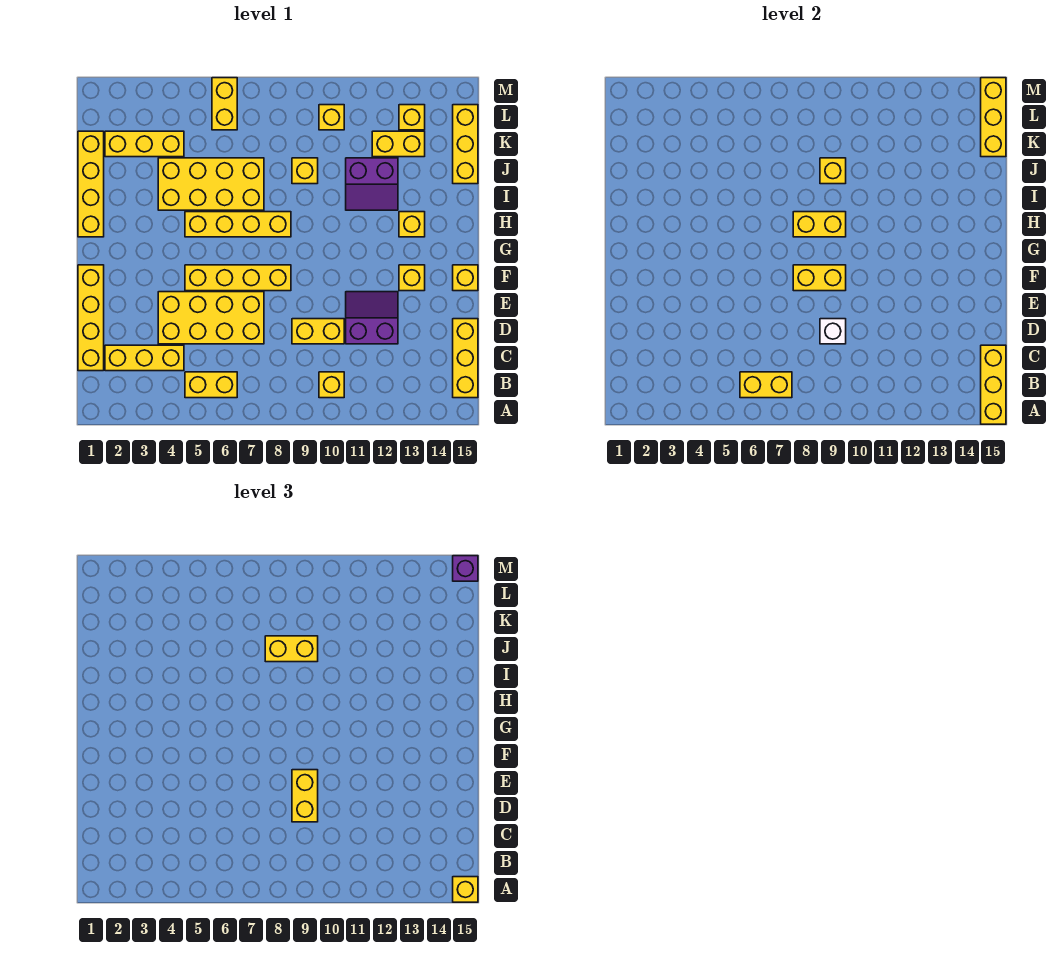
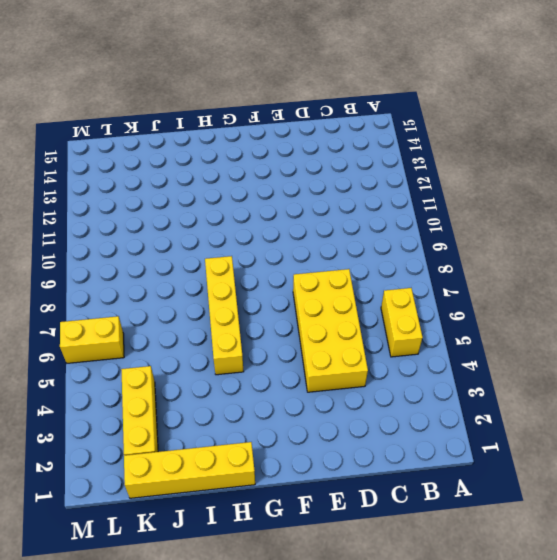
none -> yellow 1x1 brick [319,372,344,398]
none -> yellow 1x3 brick [453,319,478,398]
none -> yellow 1x4 brick [78,265,104,371]
none -> yellow 1x3 brick [105,345,184,371]

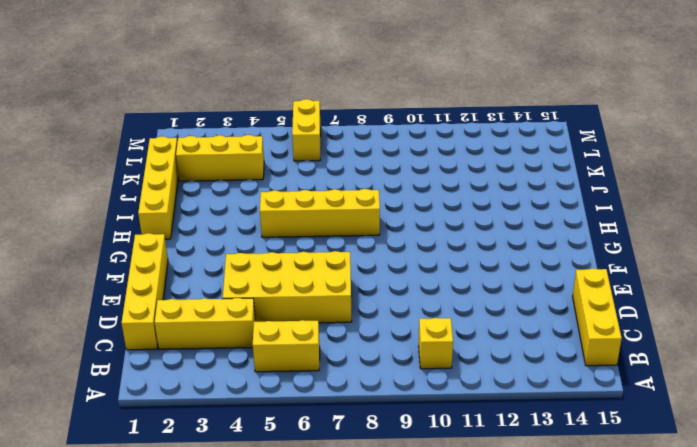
none -> yellow 1x2 brick [292,319,344,344]
none -> purple 2x2 slope [346,292,398,344]
none -> yellow 1x4 brick [185,265,291,291]
none -> yellow 1x1 brick [399,265,425,291]

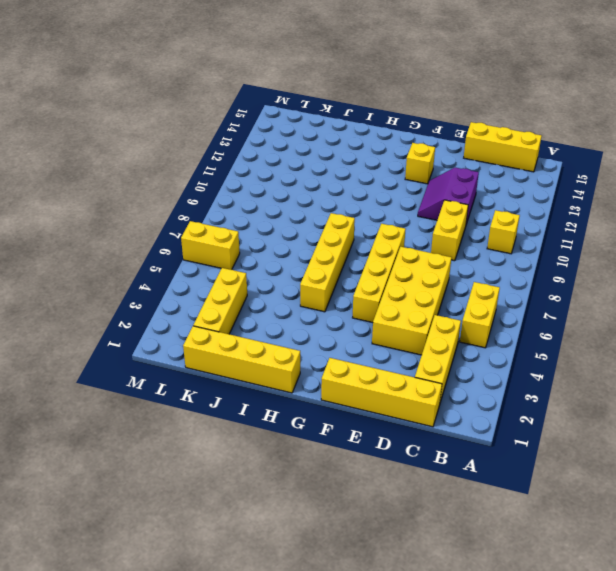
none -> yellow 1x1 brick [453,265,478,291]
none -> yellow 1x1 brick [399,212,425,237]
none -> yellow 2x4 brick [158,158,264,210]
none -> purple 2x2 slope [346,158,398,210]

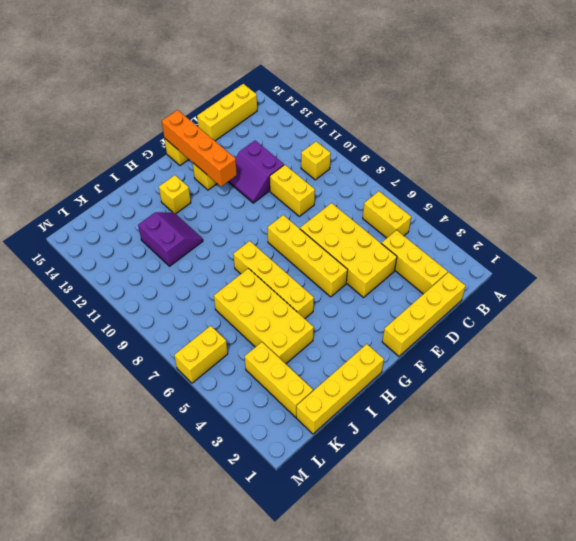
orange 1x4 brick [162,110,237,186] -> none
none -> yellow 1x1 brick [292,158,318,184]
none -> yellow 1x3 brick [453,105,478,184]
none -> yellow 1x2 brick [372,131,425,157]
none -> yellow 1x1 brick [319,105,344,130]

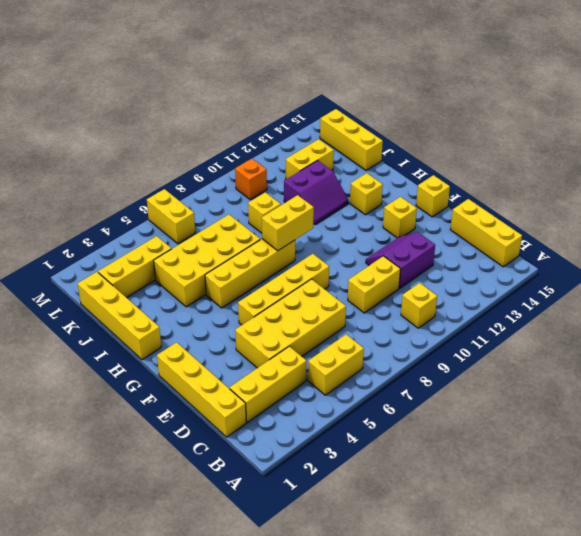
orange 1x1 brick [235,159,267,200] -> yellow 1x1 brick [319,105,344,130]
none -> yellow 1x1 brick [399,105,425,130]
none -> yellow 1x3 brick [981,345,1006,424]
none -> yellow 1x2 brick [740,372,792,398]
none -> white 1x1 brick [820,319,846,344]

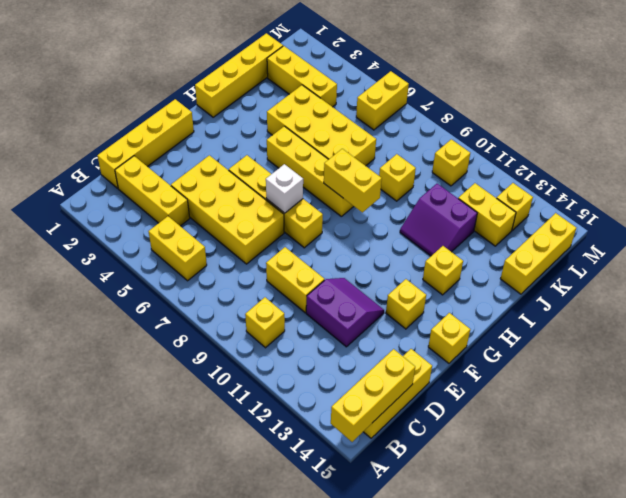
white 1x1 brick [266,164,303,213] -> white 1x1 brick moved to [820,319,846,344]
none -> yellow 1x2 brick [740,372,792,398]
none -> yellow 1x2 brick [793,265,846,291]
none -> yellow 1x1 brick [820,158,846,184]
none -> yellow 1x3 brick [981,78,1006,157]

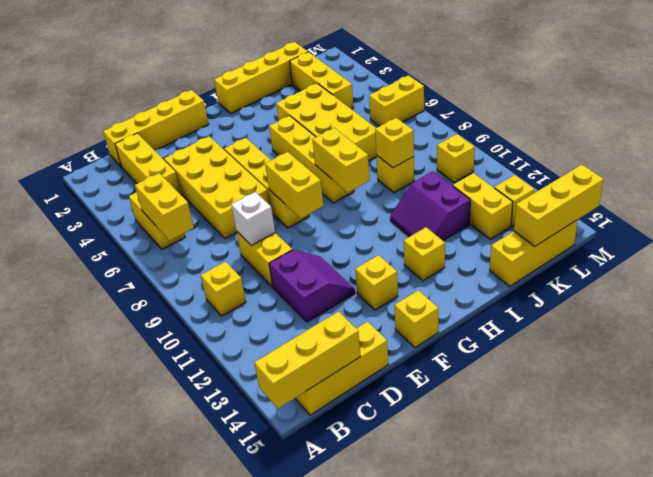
none -> yellow 1x1 brick [453,877,478,902]
none -> yellow 1x2 brick [292,770,318,822]
none -> yellow 1x2 brick [265,636,318,662]
none -> purple 1x1 brick [453,556,478,581]

